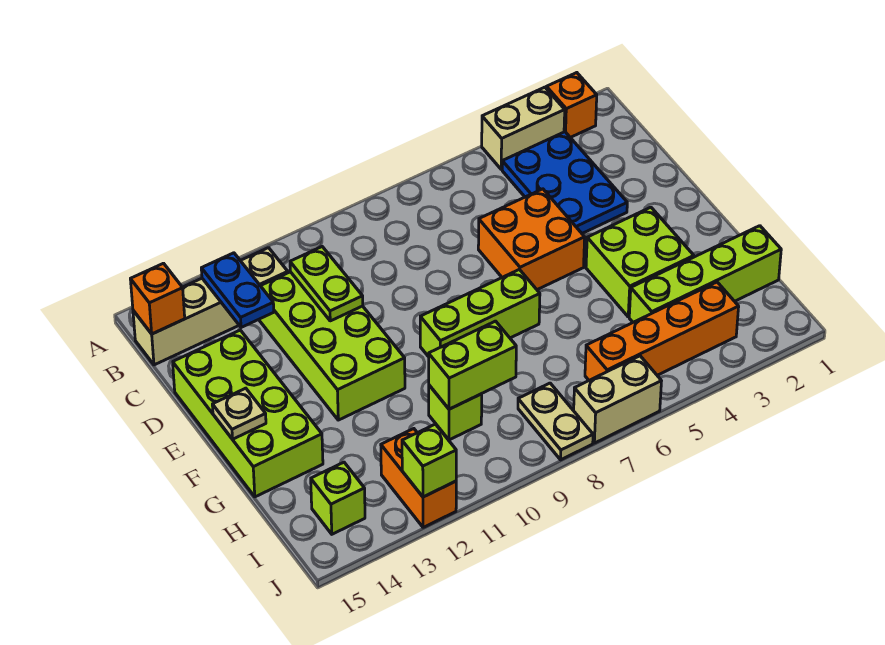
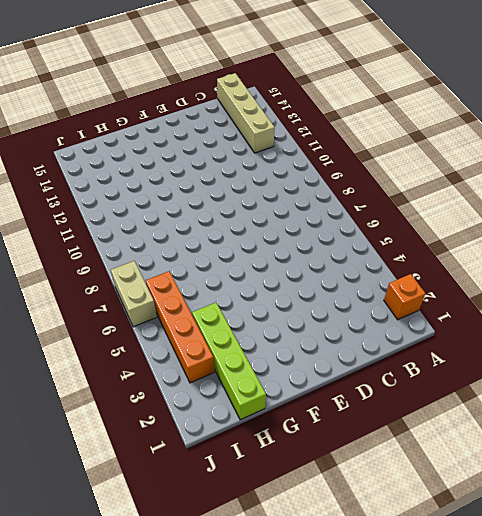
none -> tan 1x2 brick [482,87,565,169]
none -> blue 2x3 plate [502,132,627,233]
none -> lime 2x4 brick [259,272,405,420]

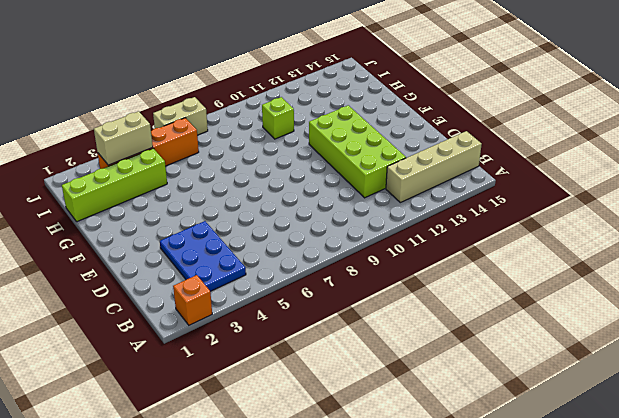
tan 1x2 brick [94,111,153,165] -> tan 1x2 brick moved to [482,87,565,169]
none -> orange 2x2 brick [478,189,585,290]
none -> lime 2x4 brick [173,330,323,497]
none -> lime 2x2 brick [586,207,694,317]

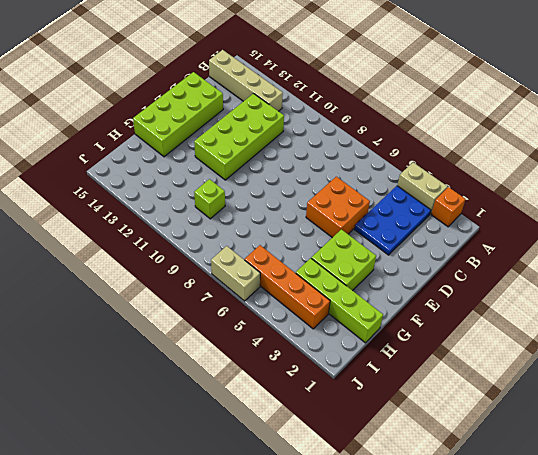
none -> lime 1x3 brick [420,269,540,357]
none -> tan 1x2 plate [518,383,593,460]
none -> orange 1x2 brick [381,429,456,527]

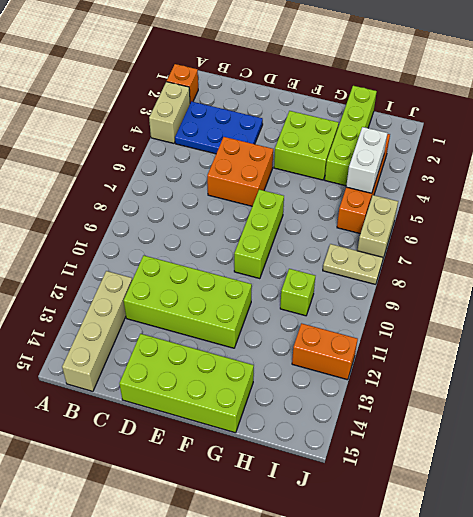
white 1x2 brick [346,127,388,193] -> none
none -> lime 1x1 brick [311,462,365,534]
none -> blue 1x2 plate [201,253,274,327]
none -> orange 1x1 brick [130,263,185,334]

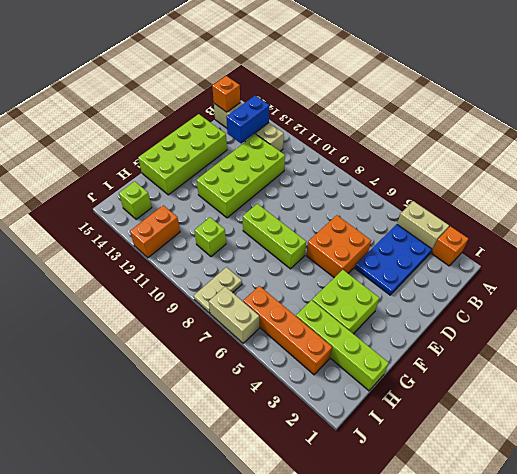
blue 1x2 brick [226,96,269,143] -> blue 1x2 plate [201,253,274,327]
none -> lime 1x2 plate [290,247,363,321]
none -> tan 1x1 plate [212,388,266,439]
none -> lime 1x2 brick [429,321,516,409]

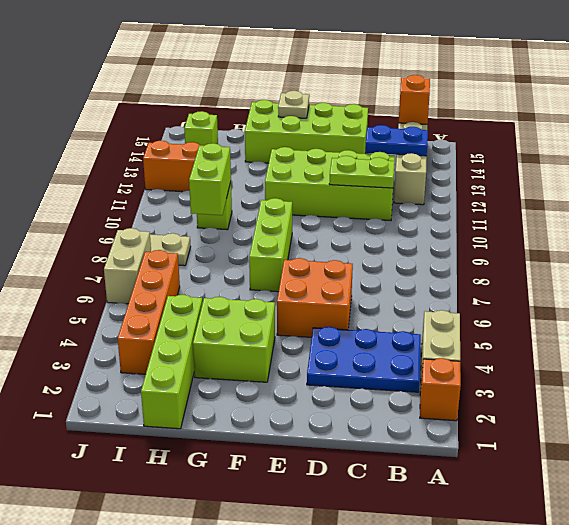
none -> lime 1x1 brick [402,424,456,497]

